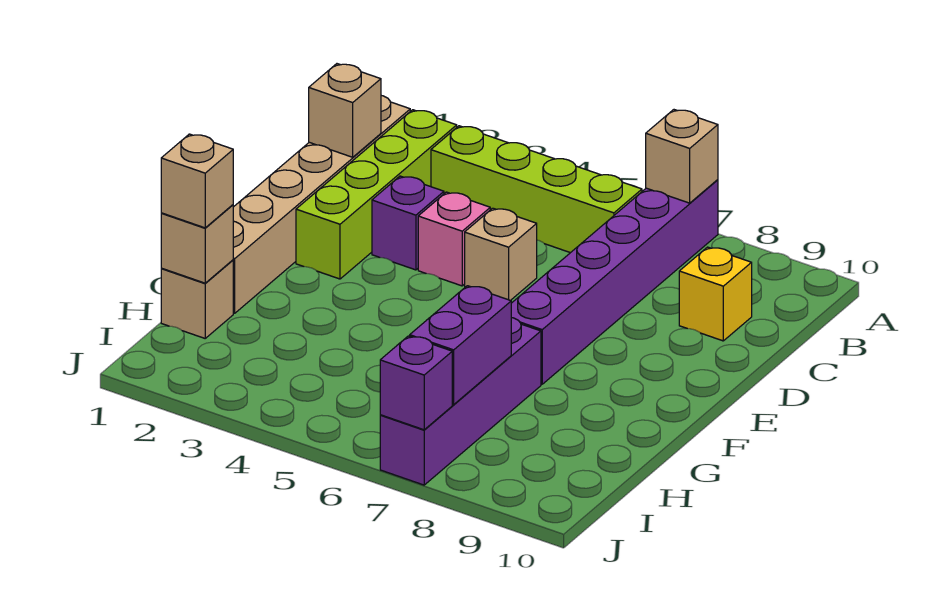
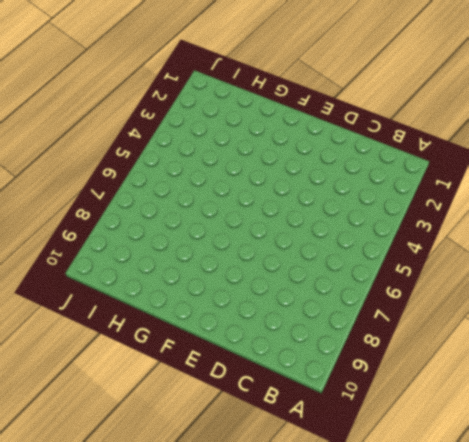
none -> purple 1x6 brick [511,180,718,384]
none -> tan 1x6 brick [233,96,410,313]
none -> lime 1x4 brick [296,110,457,279]

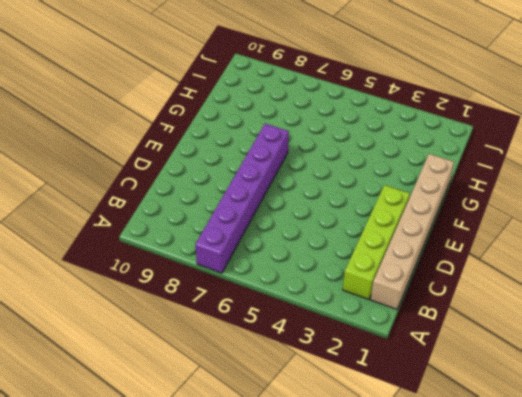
none -> lime 1x4 brick [431,126,642,253]
none -> yellow 1x1 brick [679,247,752,341]
none -> purple 1x1 brick [372,176,444,270]

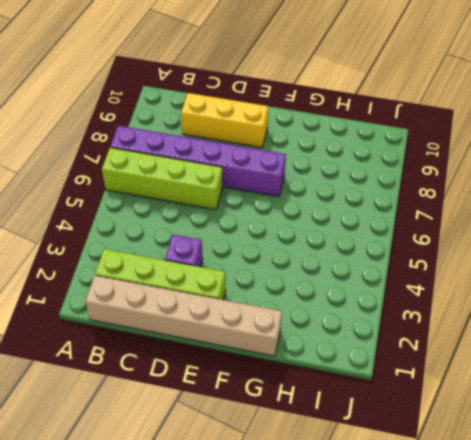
lime 1x4 brick [102,148,223,210] -> lime 1x4 brick turned to [431,126,642,253]
yellow 1x3 brick [181,93,269,148] -> yellow 1x1 brick [679,247,752,341]
none -> pink 1x1 brick [418,192,490,286]
none -> tan 1x1 brick [465,208,537,301]
none -> purple 1x4 brick [380,318,541,485]

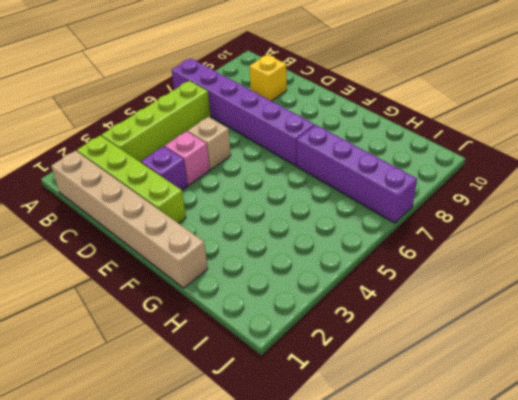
none -> tan 1x1 brick [161,260,233,338]
none -> tan 1x1 brick [646,110,718,203]
none -> tan 1x1 brick [309,64,381,157]

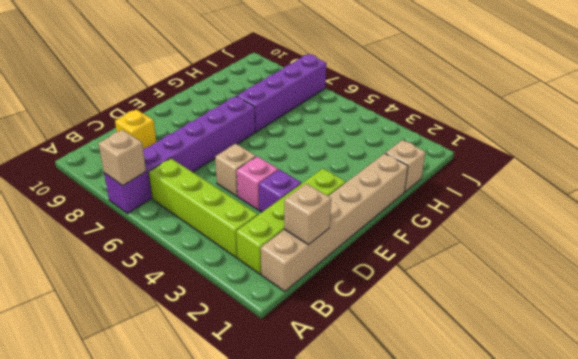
none -> tan 1x1 brick [161,205,233,283]
none -> purple 1x2 brick [410,286,511,405]
none -> purple 1x1 brick [380,336,452,430]

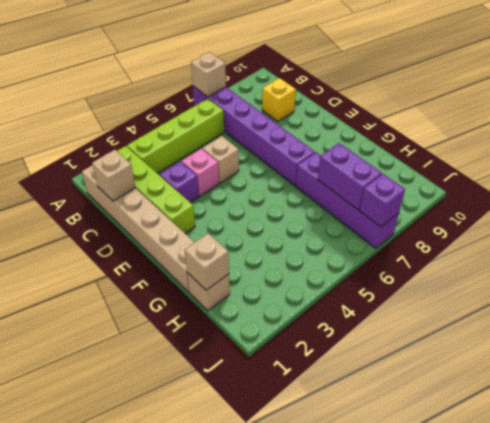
none -> tan 1x1 brick [161,134,233,228]

